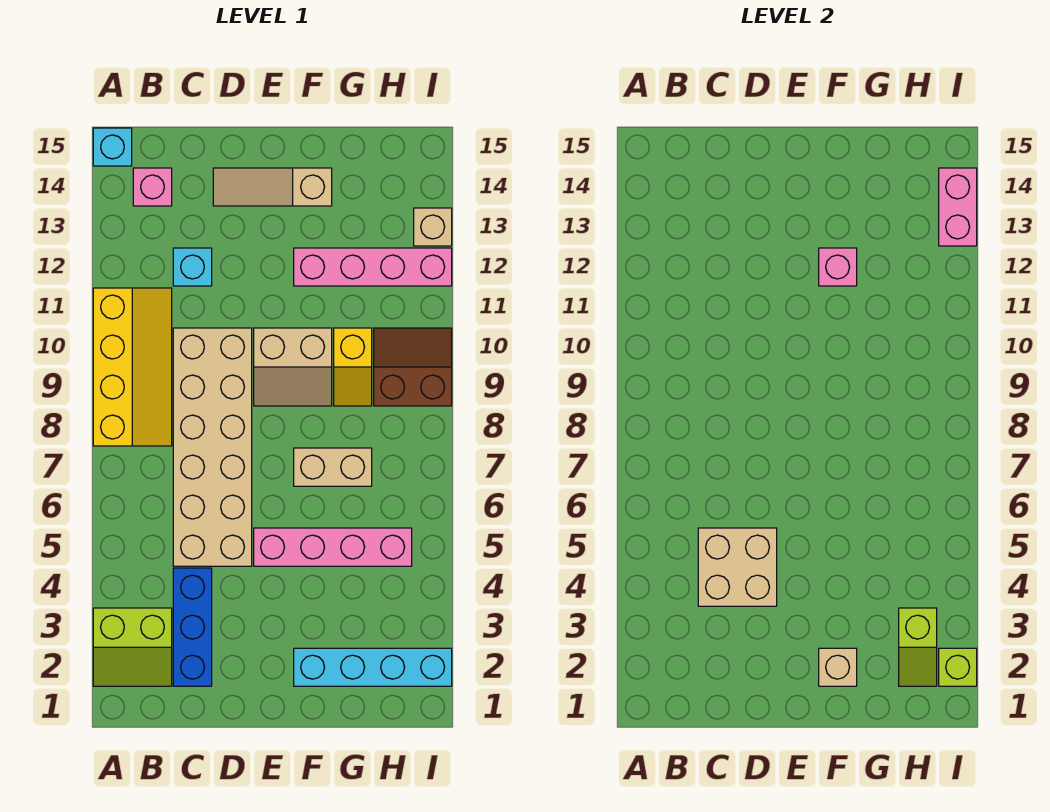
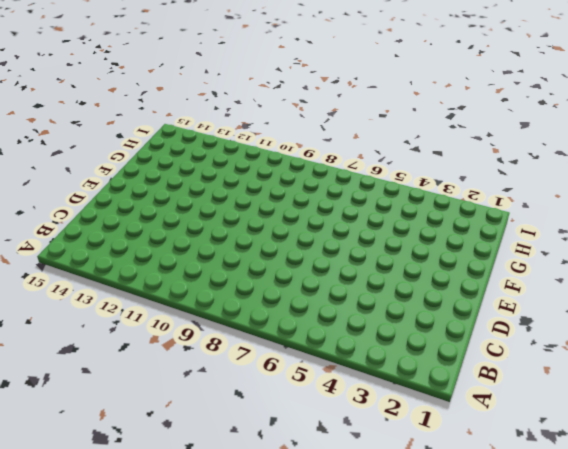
none -> lime 2x2 slope [93,608,172,686]
none -> yellow 2x4 slope [93,288,172,446]
none -> cyan 1x1 brick [93,128,132,166]

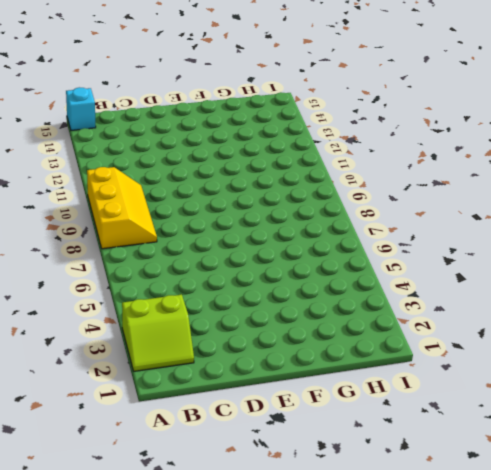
yellow 2x3 slope [87,167,157,249] -> yellow 2x4 slope [93,288,172,446]
none -> pink 1x1 brick [133,168,172,206]
none -> blue 1x3 brick [173,568,212,686]
none -> tan 2x6 brick [173,328,252,566]

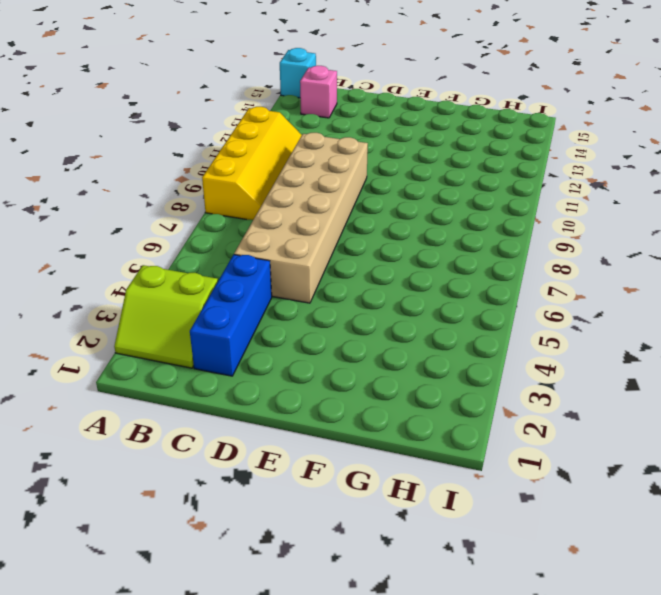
none -> cyan 1x1 brick [173,248,212,286]
none -> tan 1x3 slope [213,168,332,206]
none -> pink 1x4 brick [254,528,412,566]

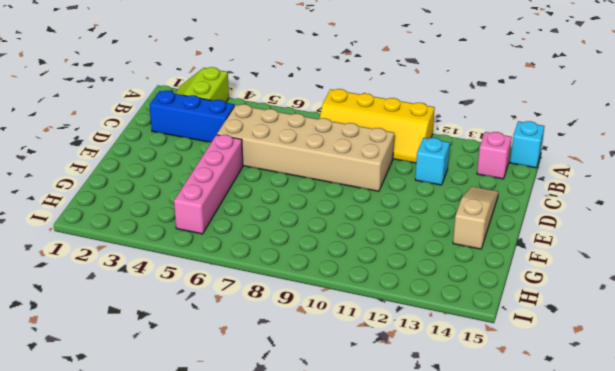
none -> tan 2x2 slope [254,328,332,406]
none -> cyan 1x4 brick [294,648,452,686]
none -> tan 1x2 brick [294,448,372,486]

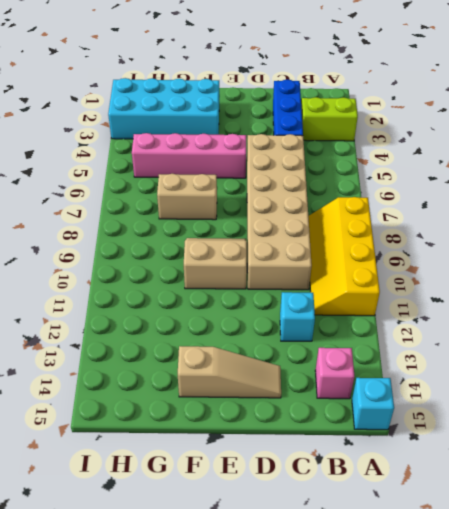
cyan 2x4 brick [108,78,219,139] -> cyan 1x4 brick [294,648,452,686]
none -> pink 1x4 brick [294,248,452,286]
none -> yellow 1x2 slope [334,328,372,406]
none -> brown 2x2 slope [374,328,452,406]

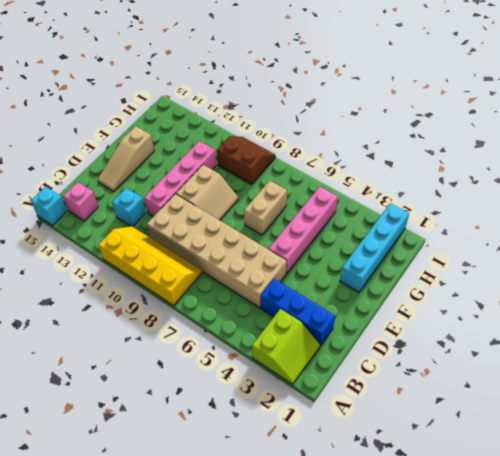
pink 1x4 brick [144,141,217,217] -> pink 1x4 brick moved to [294,248,452,286]
brown 2x2 slope [217,136,276,184] -> brown 2x2 slope turned to [374,328,452,406]
none -> yellow 1x2 slope [334,328,372,406]
none -> tan 1x1 brick [414,208,452,246]
none -> tan 2x2 brick [698,528,777,606]

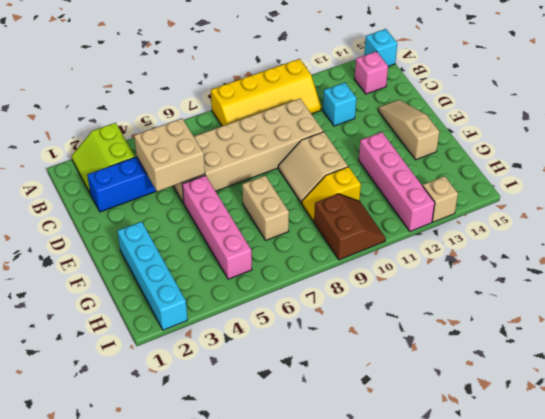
none -> tan 1x1 brick [819,648,857,686]
none -> pink 1x1 brick [819,248,857,286]
none -> lime 1x2 slope [899,608,937,686]

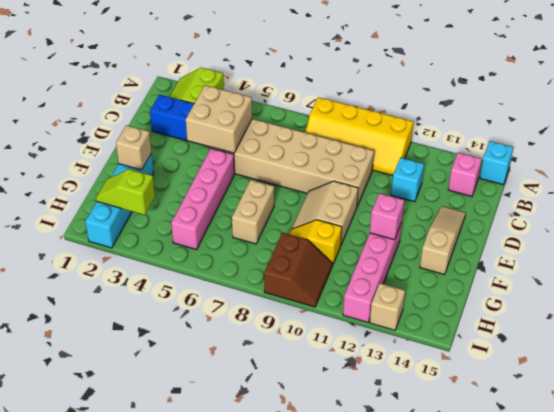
none -> lime 1x1 brick [939,648,977,686]
none -> pink 1x2 brick [939,168,977,246]

